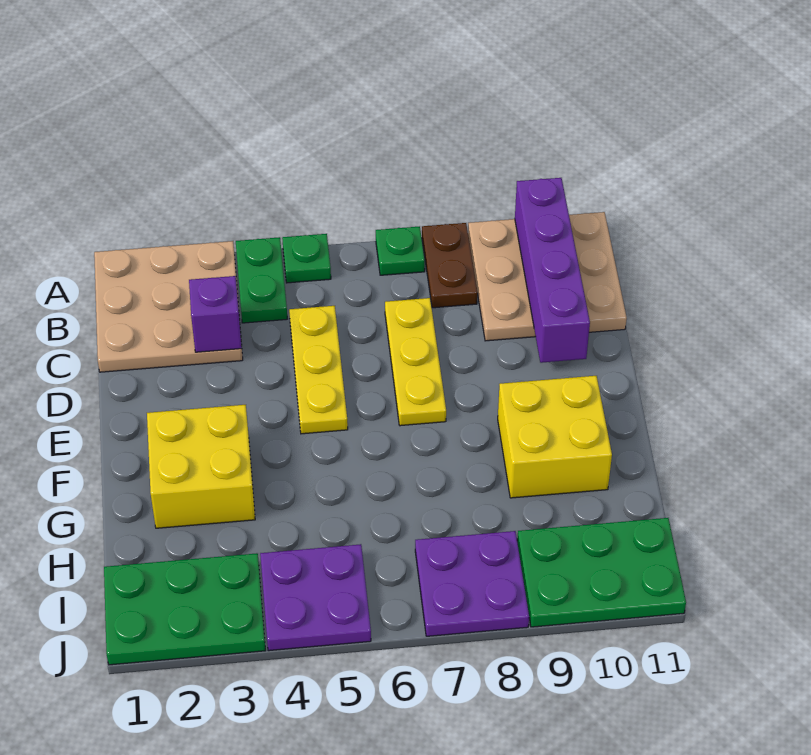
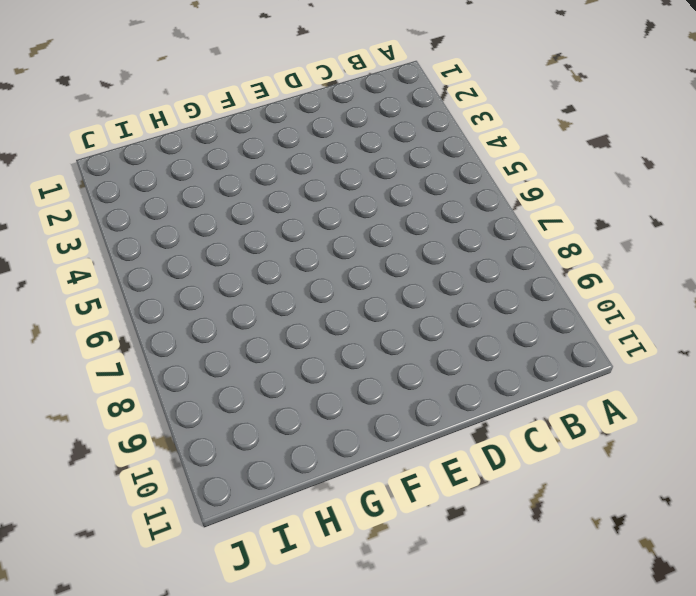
none -> tan 3x3 plate [94,241,243,372]
none -> green 1x2 plate [236,237,287,323]
none -> green 1x1 plate [282,234,331,283]

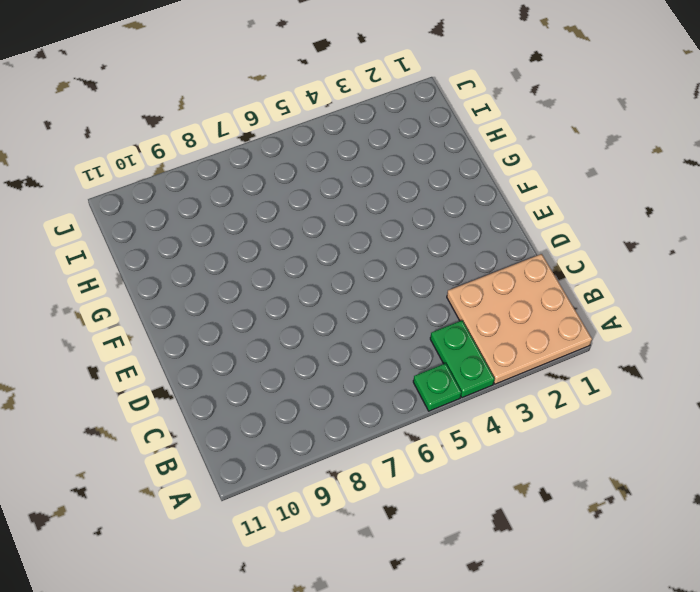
none -> green 1x1 plate [376,226,425,275]
none -> brown 1x2 plate [422,223,477,308]
none -> tan 3x3 plate [468,212,627,341]

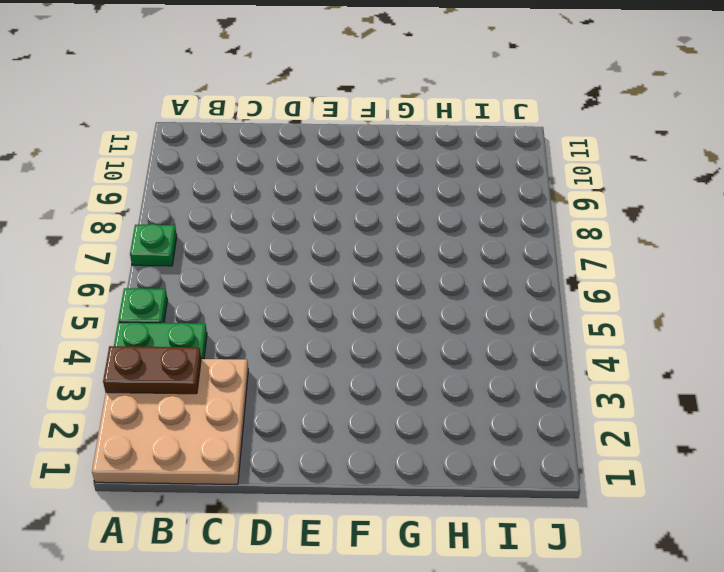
brown 1x2 plate [103,346,201,394] -> brown 1x2 plate moved to [422,223,477,308]
none -> tan 3x3 plate [468,212,627,341]
none -> yellow 1x3 plate [289,306,348,434]
none -> yellow 1x3 plate [385,298,446,426]

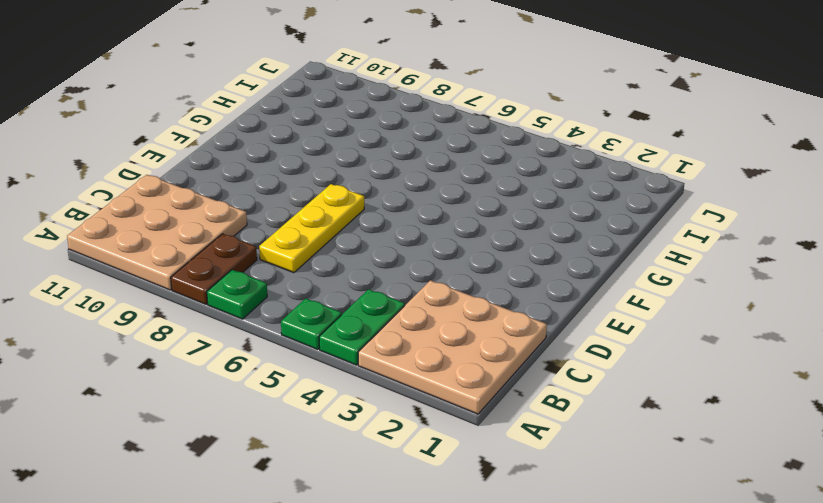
none -> yellow 1x3 plate [289,306,348,434]
none -> yellow 2x2 brick [147,405,255,528]
none -> yellow 2x2 brick [498,376,612,498]

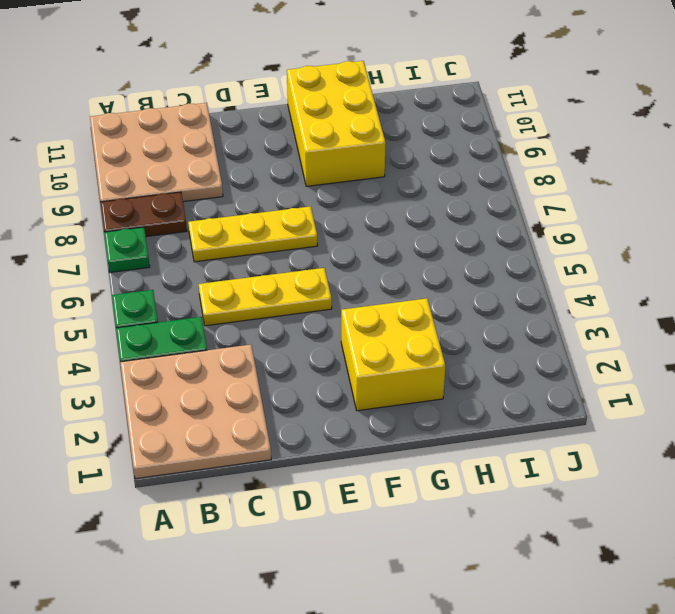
yellow 2x3 brick [287,61,386,186] -> yellow 2x2 brick [498,376,612,498]
none -> green 2x3 plate [104,553,266,665]
none -> purple 2x2 plate [260,544,371,651]
none -> purple 2x2 plate [415,531,529,636]

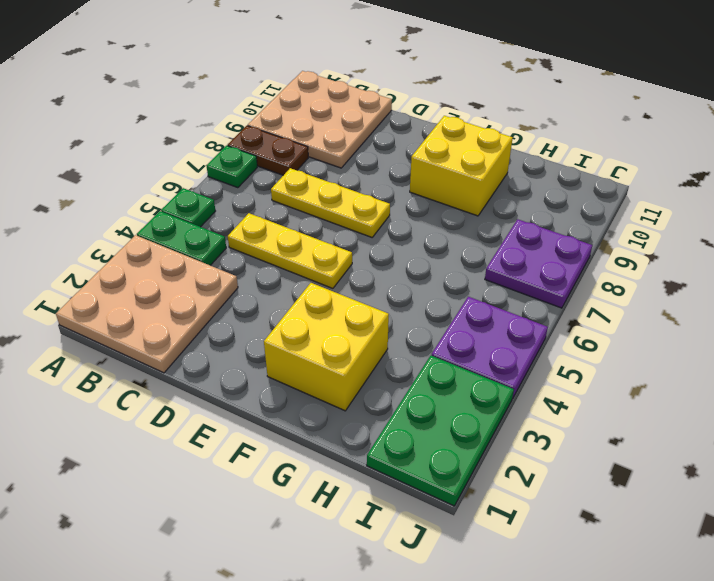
none -> green 2x3 plate [517,518,686,627]
none -> purple 1x4 brick [515,178,590,363]
none -> purple 1x1 brick [189,276,242,352]

